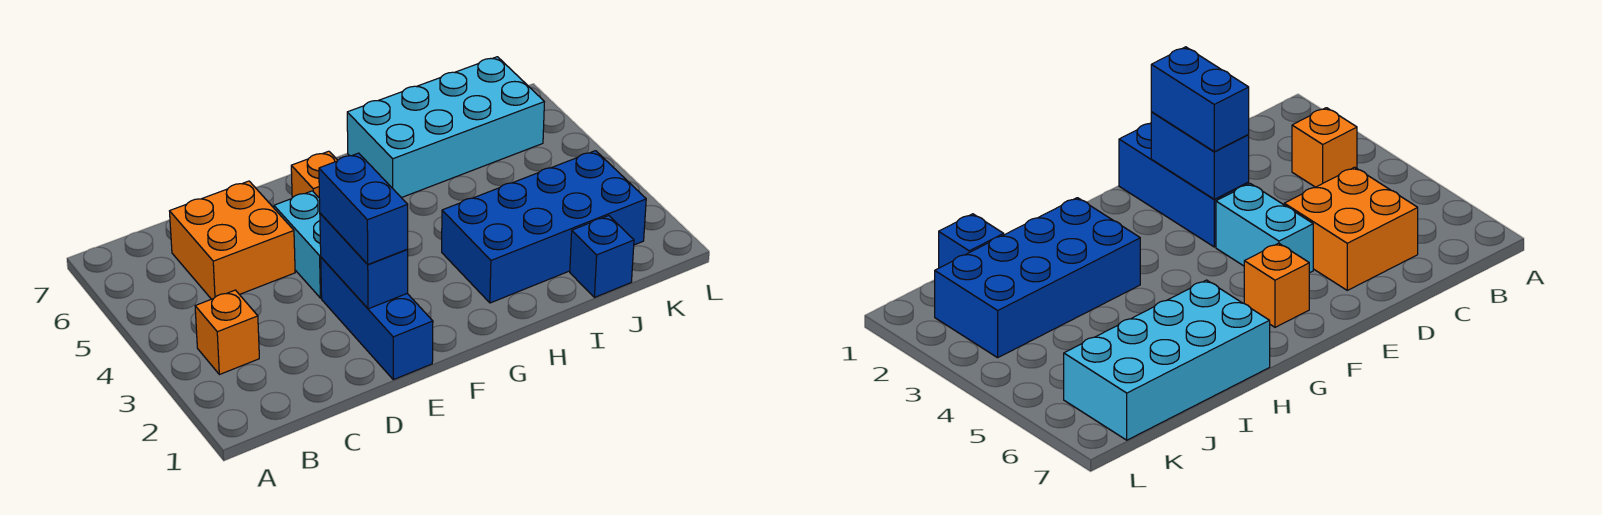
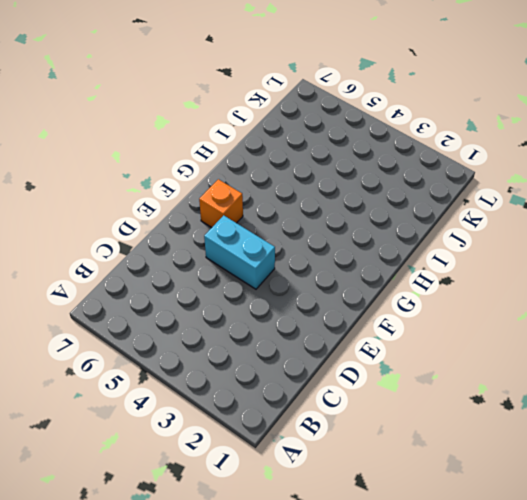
none -> orange 1x1 brick [195,290,259,375]
none -> orange 2x2 brick [170,181,295,299]

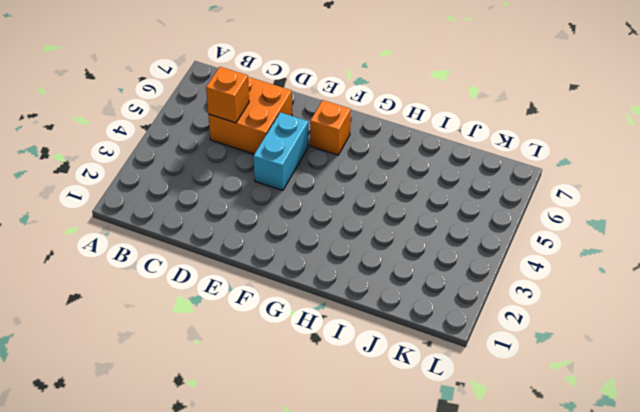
orange 1x1 brick [206,67,249,123] -> orange 1x1 brick moved to [195,290,259,375]
none -> blue 1x3 brick [321,257,433,380]
none -> blue 2x4 brick [442,151,646,303]

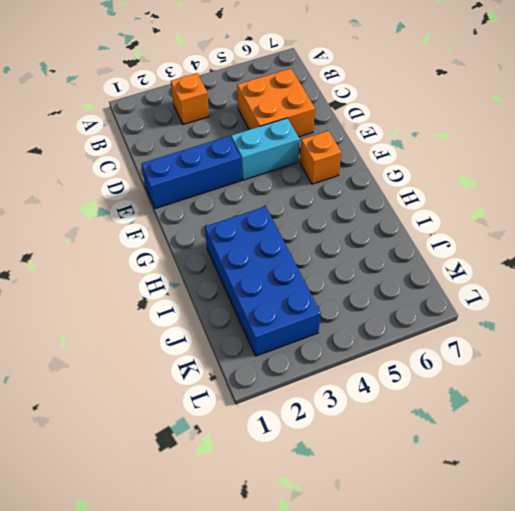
none -> cyan 2x4 brick [347,57,544,198]
none -> blue 1x1 brick [570,216,634,297]

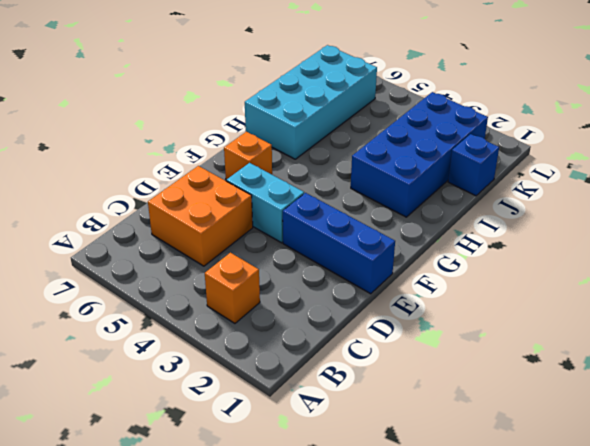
none -> blue 1x2 brick [320,213,408,309]
none -> blue 1x2 brick [319,153,408,264]

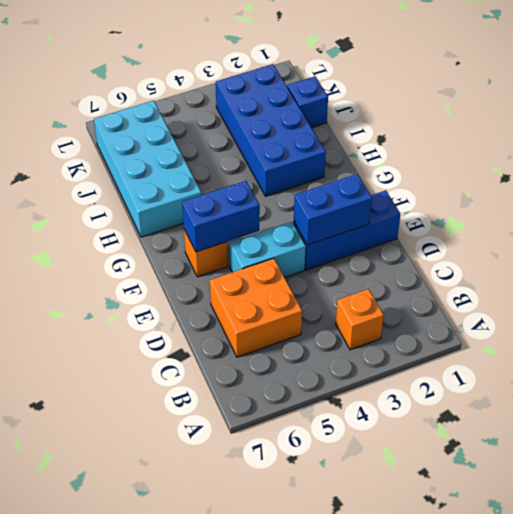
blue 1x2 brick [182,181,260,252] -> blue 1x2 brick moved to [319,153,408,264]

